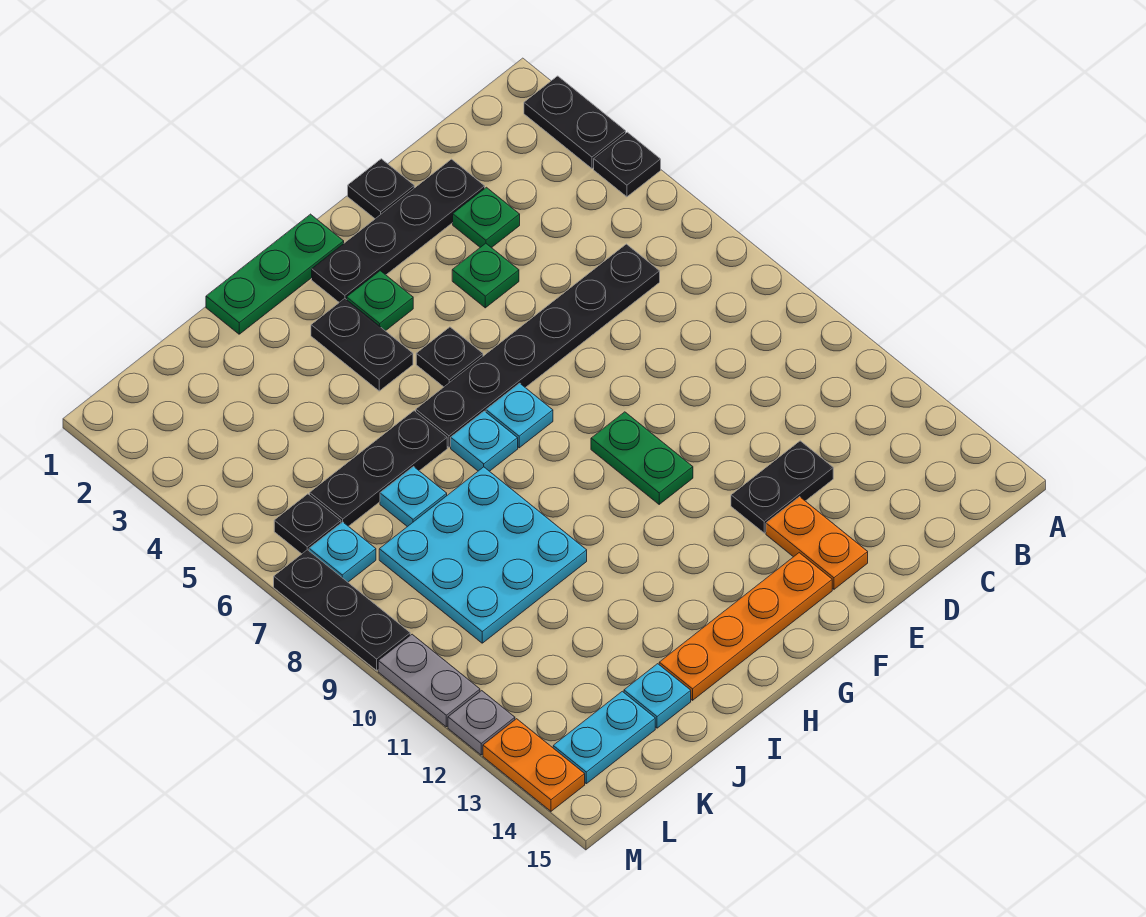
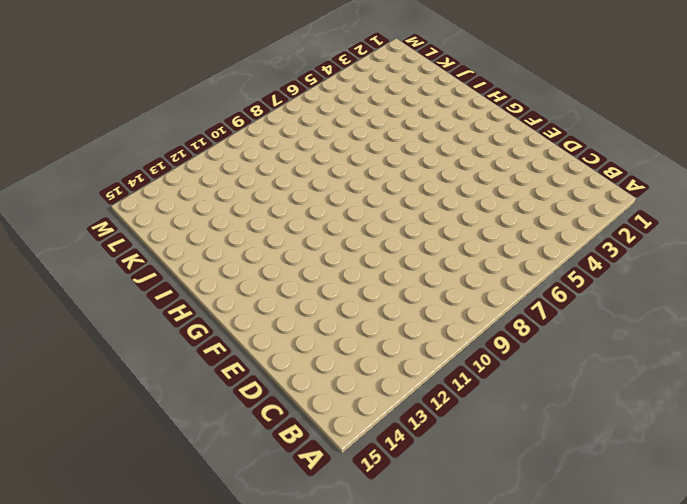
none -> black 1x2 plate [524,76,626,168]
none -> black 1x1 plate [594,132,661,197]
none -> black 1x6 plate [416,244,660,447]

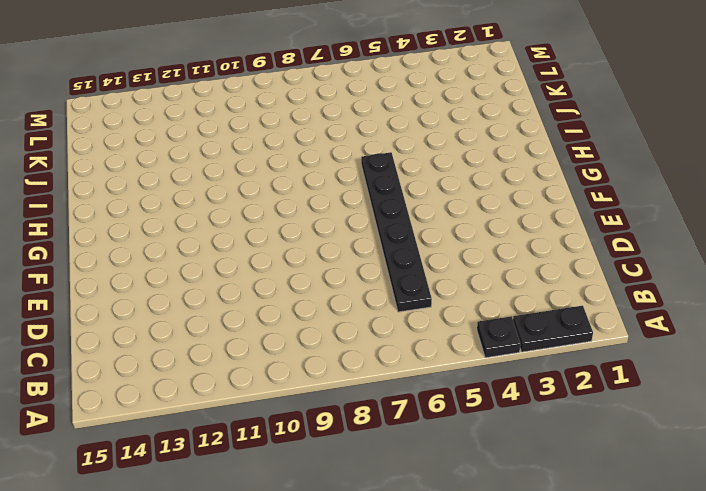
none -> black 1x4 plate [312,159,485,302]
none -> green 1x1 plate [453,187,520,248]
none -> black 1x2 plate [731,441,833,533]

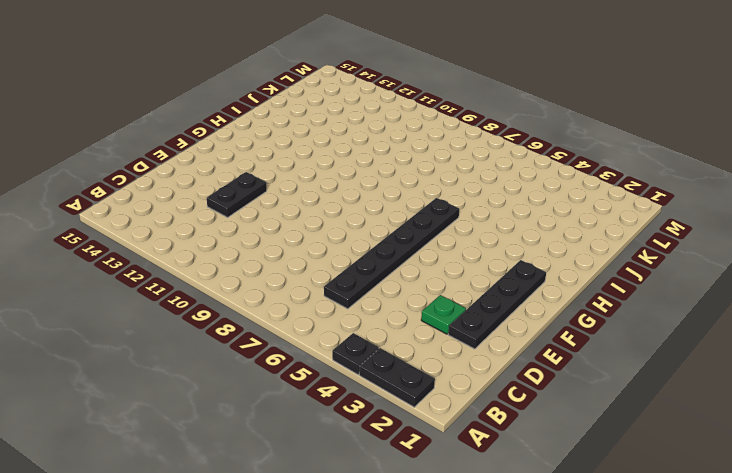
none -> black 1x1 plate [348,159,414,219]
none -> green 1x1 plate [452,243,519,308]
none -> orange 1x2 plate [766,497,868,589]

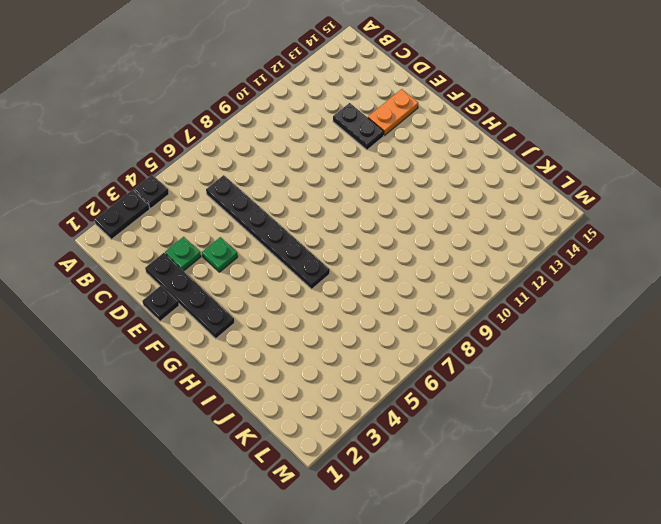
none -> green 1x2 plate [591,412,693,504]
none -> orange 1x4 plate [659,553,832,700]
none -> green 1x3 plate [206,214,344,334]

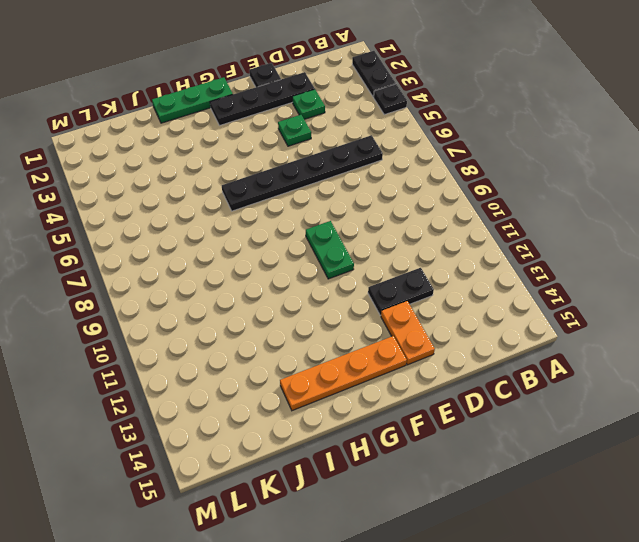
none -> green 1x1 plate [347,271,413,331]
none -> black 1x1 plate [416,327,483,387]
none -> cyan 1x1 plate [486,383,553,448]

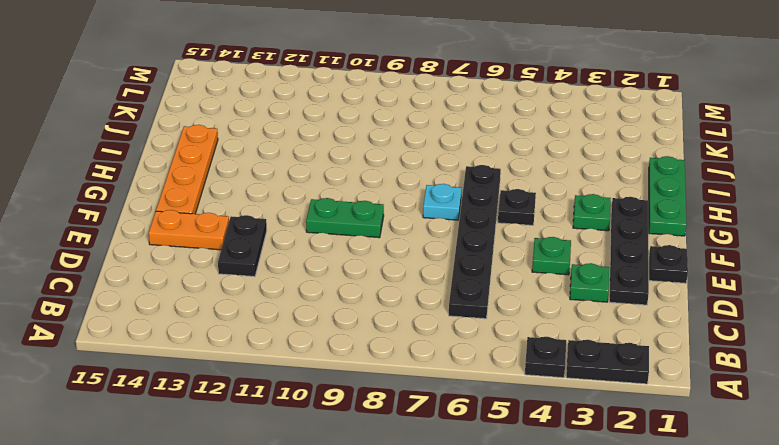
none -> black 1x2 plate [311,299,413,391]
none -> cyan 1x1 plate [451,411,518,471]
none -> black 1x3 plate [310,411,447,526]

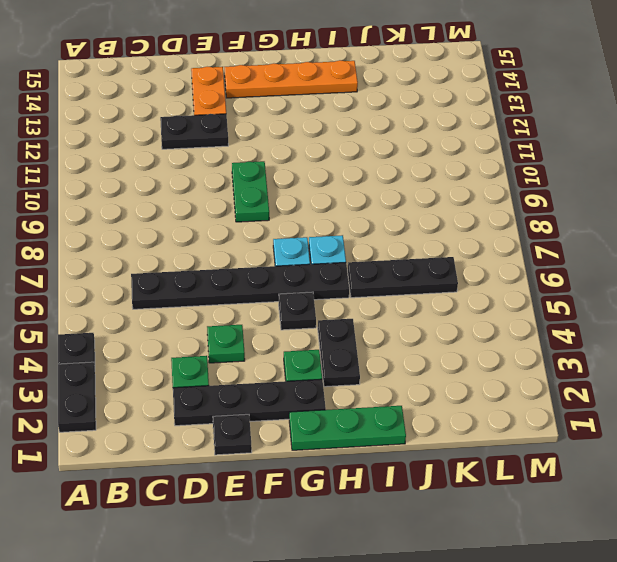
none -> cyan 3x3 plate [379,467,587,643]
none -> cyan 1x1 plate [380,467,447,527]
none -> cyan 1x1 plate [624,664,691,728]

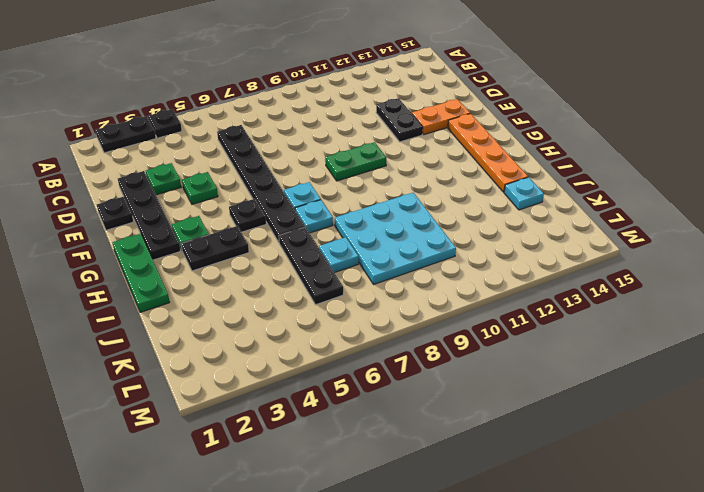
none -> cyan 1x2 plate [553,691,655,784]
none -> black 1x1 plate [274,494,341,554]
none -> cyan 1x1 plate [309,522,376,582]

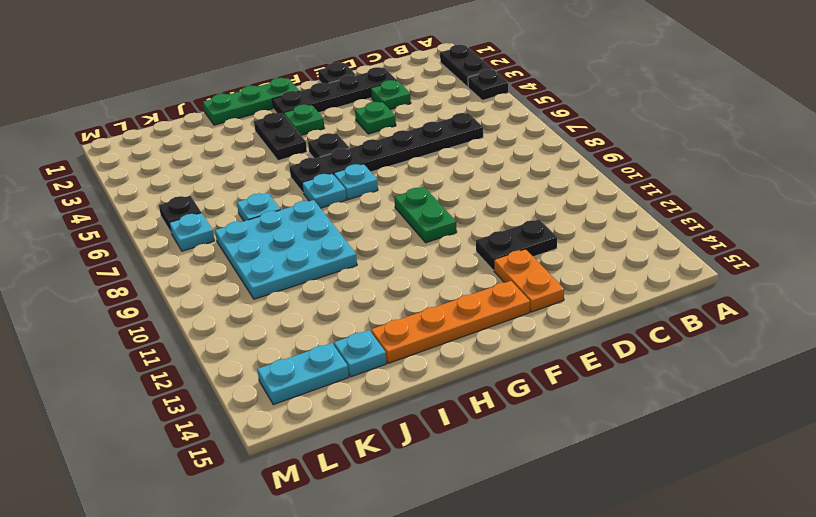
none -> black 1x3 plate [310,411,447,526]
none -> black 1x3 plate [274,550,410,670]
none -> grey 1x2 plate [378,634,480,727]

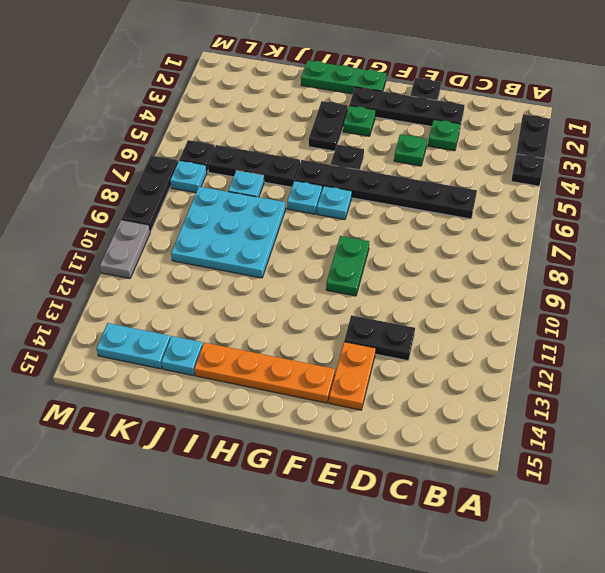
none -> grey 1x1 plate [448,691,515,755]
none -> orange 1x2 plate [483,719,585,811]

